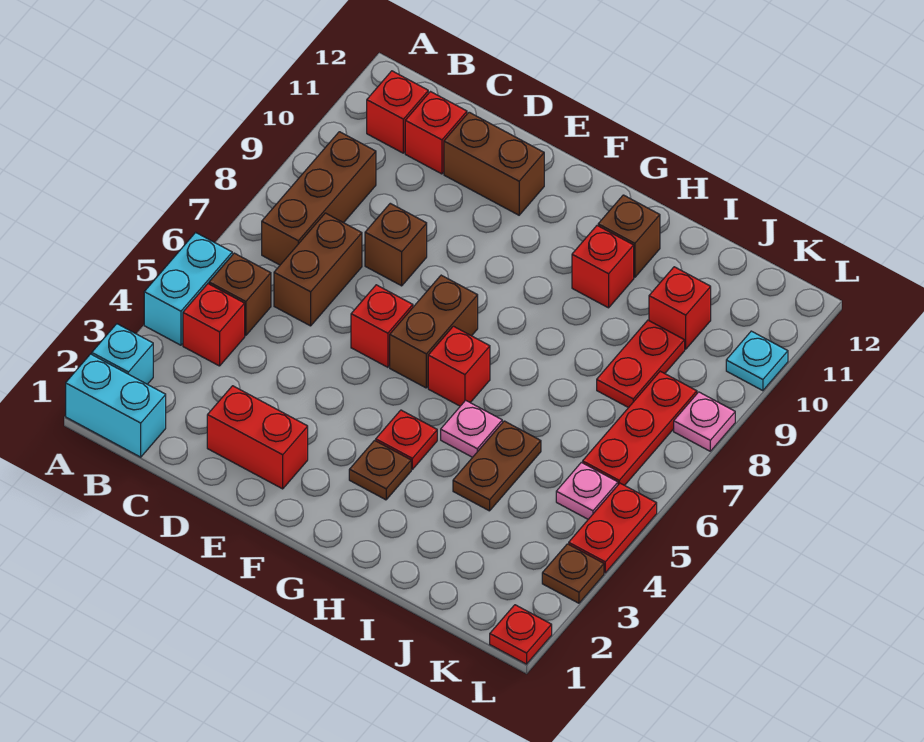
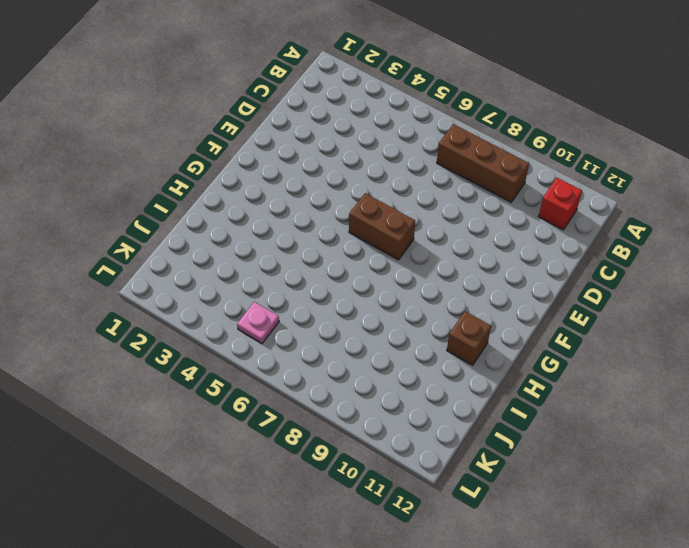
none -> cyan 1x2 brick [66,354,166,457]
none -> cyan 1x1 brick [92,324,153,384]
none -> cyan 1x2 brick [144,232,232,345]
none -> red 1x1 brick [183,284,245,366]

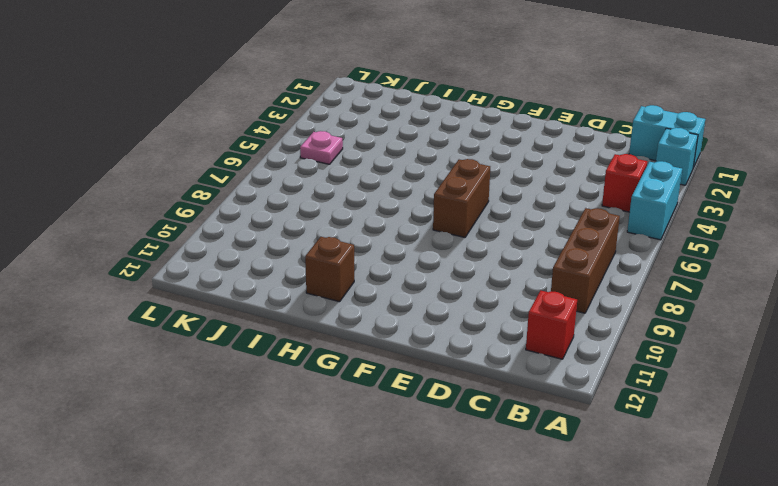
none -> brown 1x1 brick [209,253,271,336]
none -> brown 1x2 brick [274,213,362,326]
none -> red 1x1 brick [405,92,467,174]
none -> red 1x2 brick [207,386,308,489]

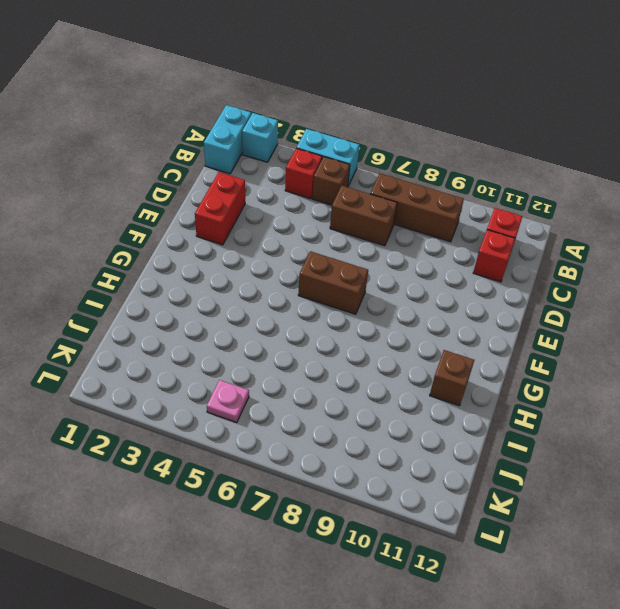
none -> brown 1x1 brick [365,203,427,286]
none -> brown 1x2 brick [444,112,544,215]
none -> red 1x1 brick [351,285,413,367]
none -> brown 1x1 plate [349,440,411,500]

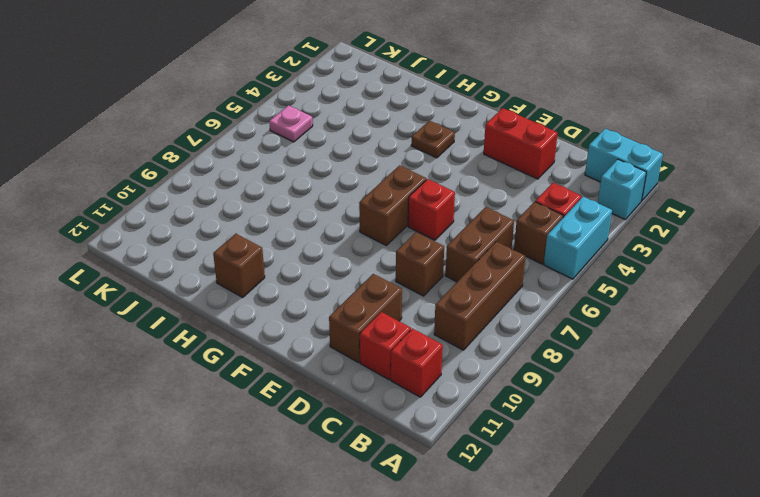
brown 1x2 brick [329,274,402,362] -> brown 1x2 brick turned to [444,112,544,215]
none -> red 1x1 plate [376,410,437,469]
none -> red 1x1 brick [428,326,490,406]
none -> pink 1x1 plate [441,400,502,457]
none -> red 1x1 brick [572,226,634,308]

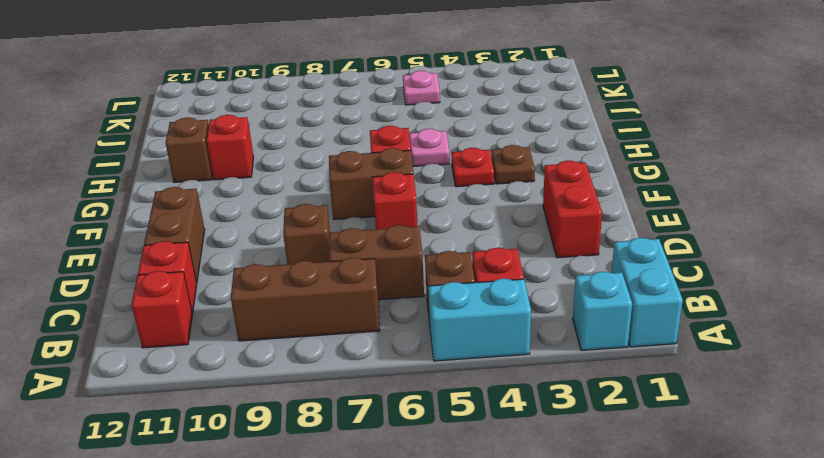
none -> brown 1x2 plate [453,421,541,511]
none -> red 1x2 plate [597,320,685,408]
none -> red 1x1 brick [649,267,711,349]
none -> red 1x3 plate [583,371,697,485]

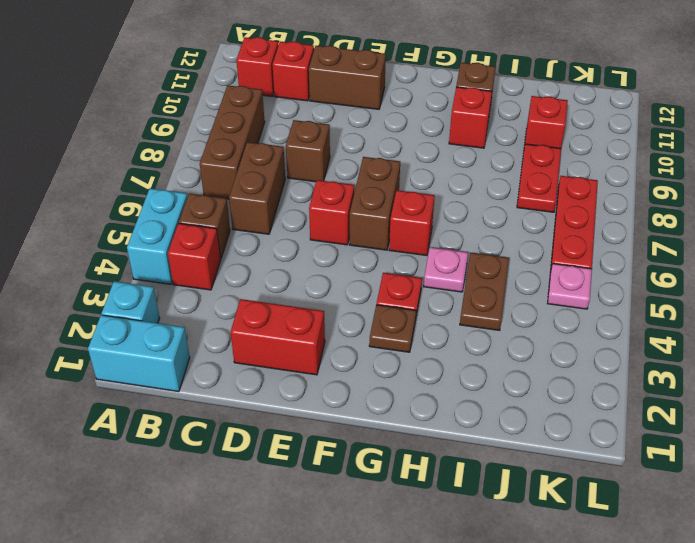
none -> red 1x1 plate [490,605,552,664]
none -> brown 1x1 plate [542,544,604,603]
none -> red 1x2 plate [569,483,657,573]
none -> pink 1x1 plate [674,392,735,451]

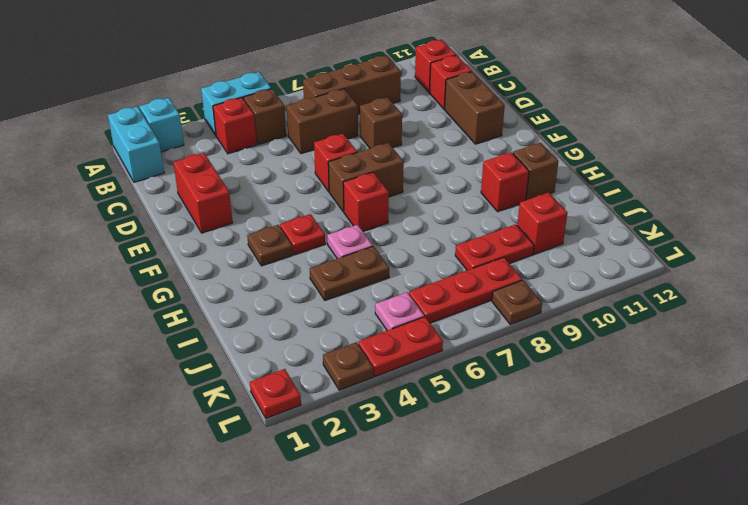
brown 1x1 plate [492,280,542,325] -> pink 1x1 plate [674,392,735,451]
none -> cyan 1x1 plate [726,331,788,391]

